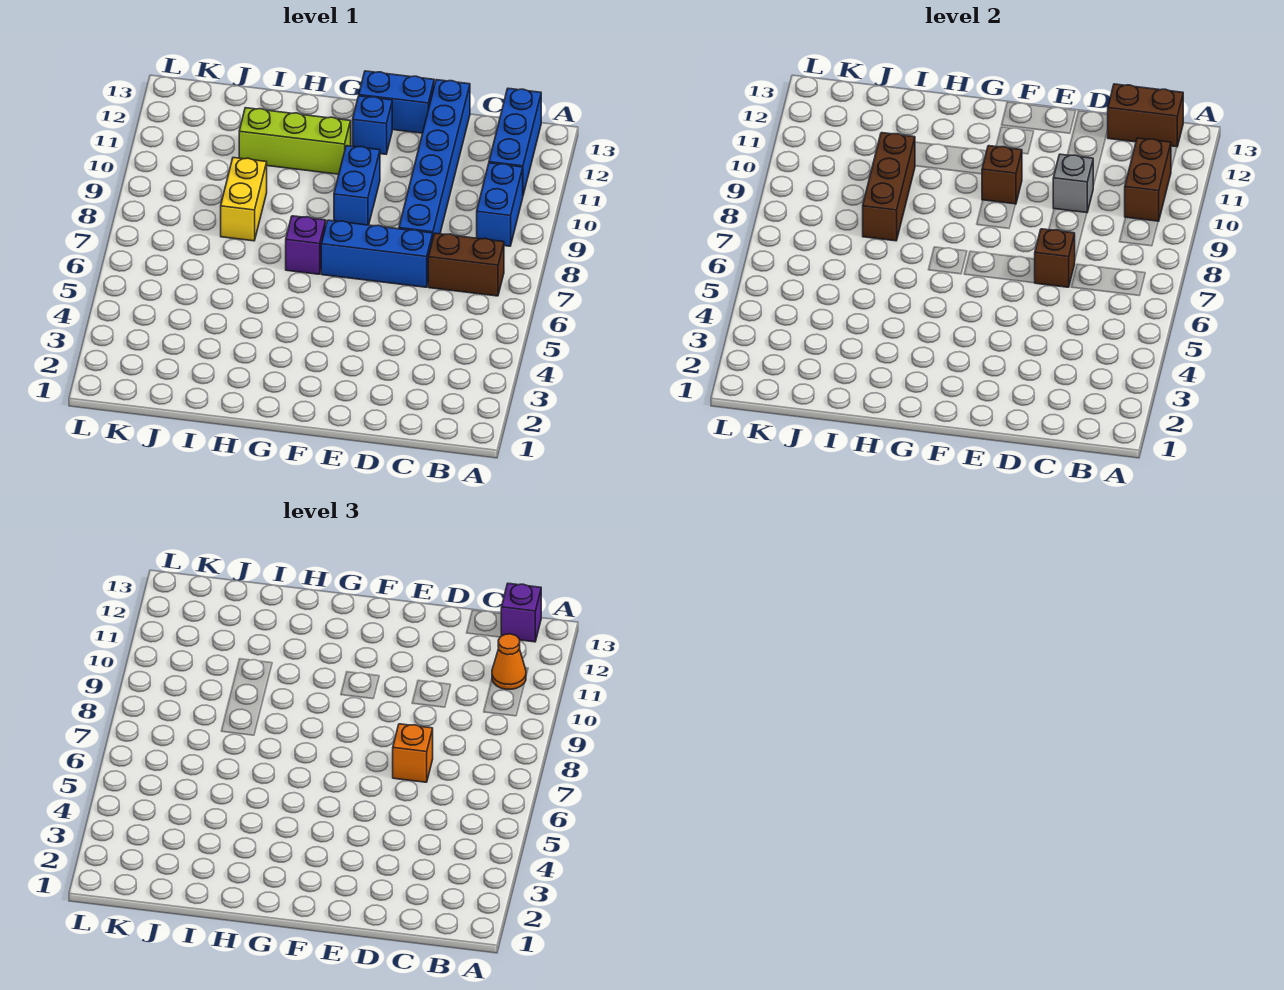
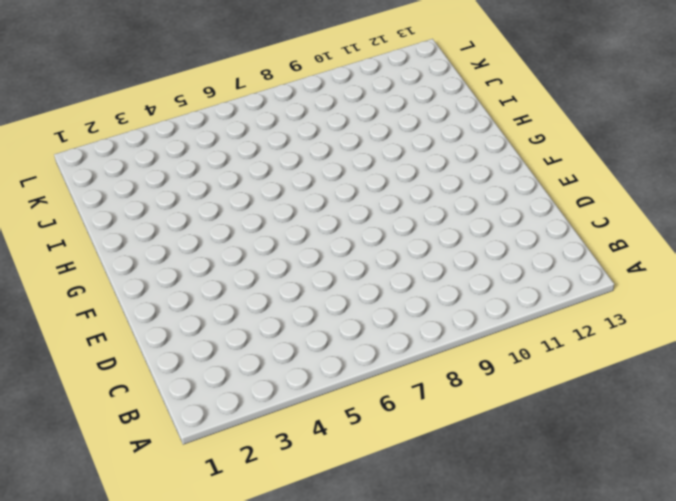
none -> brown 1x2 brick [428,233,504,296]
none -> blue 1x2 brick [477,163,523,246]
none -> blue 1x3 brick [489,88,541,195]

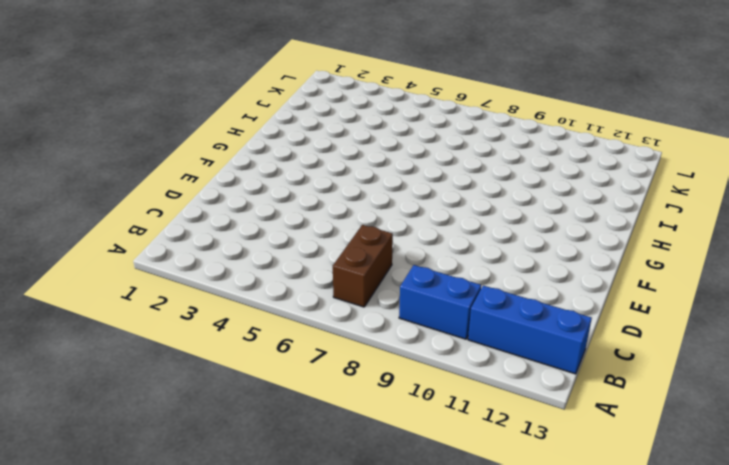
none -> blue 1x3 brick [321,220,433,287]
none -> blue 1x6 brick [399,80,470,237]
none -> blue 1x2 brick [359,71,434,133]

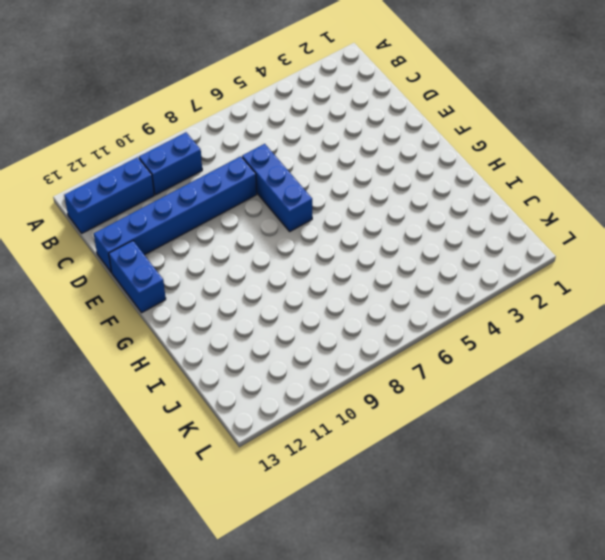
none -> brown 1x2 brick [428,233,504,296]
none -> blue 1x2 brick [334,146,380,225]
none -> blue 1x1 brick [353,96,392,154]

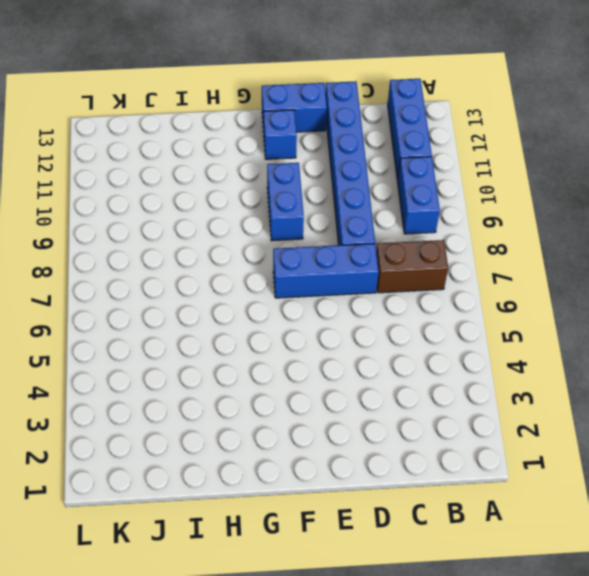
none -> purple 1x1 brick [286,216,326,274]
none -> lime 1x3 brick [239,108,351,174]
none -> yellow 1x2 brick [221,158,267,241]

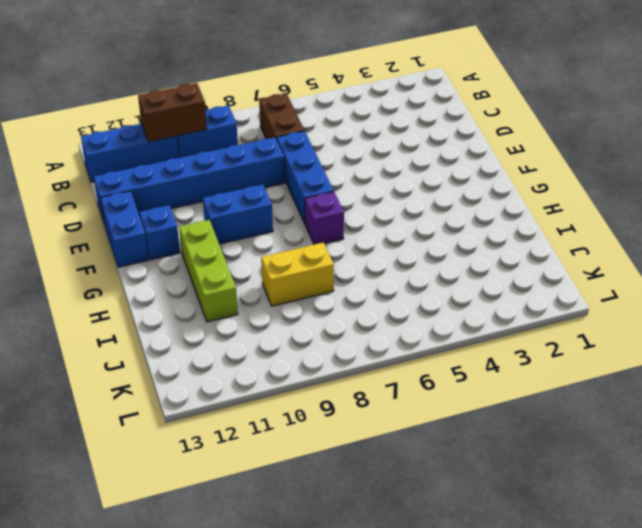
none -> brown 1x2 brick [1107,84,1183,147]
none -> brown 1x1 brick [1035,229,1075,287]
none -> grey 1x1 brick [1053,154,1093,213]

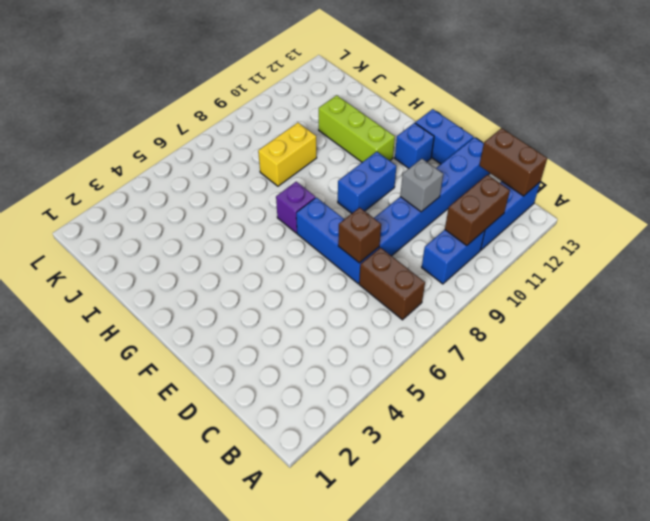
none -> brown 1x1 brick [982,146,1022,204]
none -> brown 1x3 brick [863,133,915,241]
none -> orange 1x1 cone [492,634,526,689]

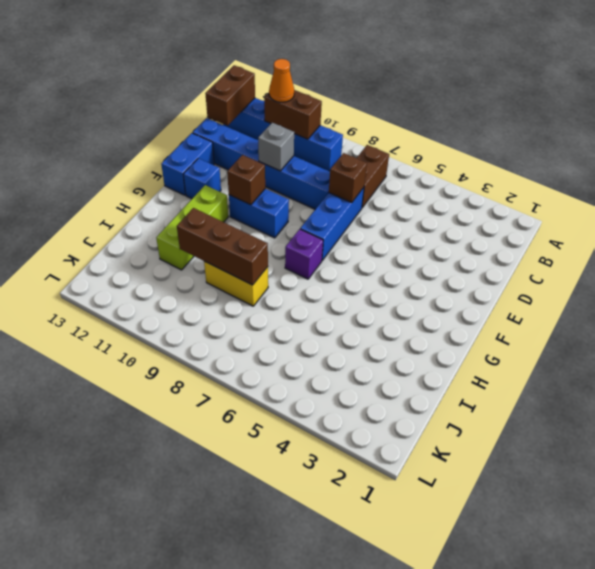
none -> purple 1x1 brick [501,583,541,642]
none -> orange 1x1 brick [393,724,433,782]

